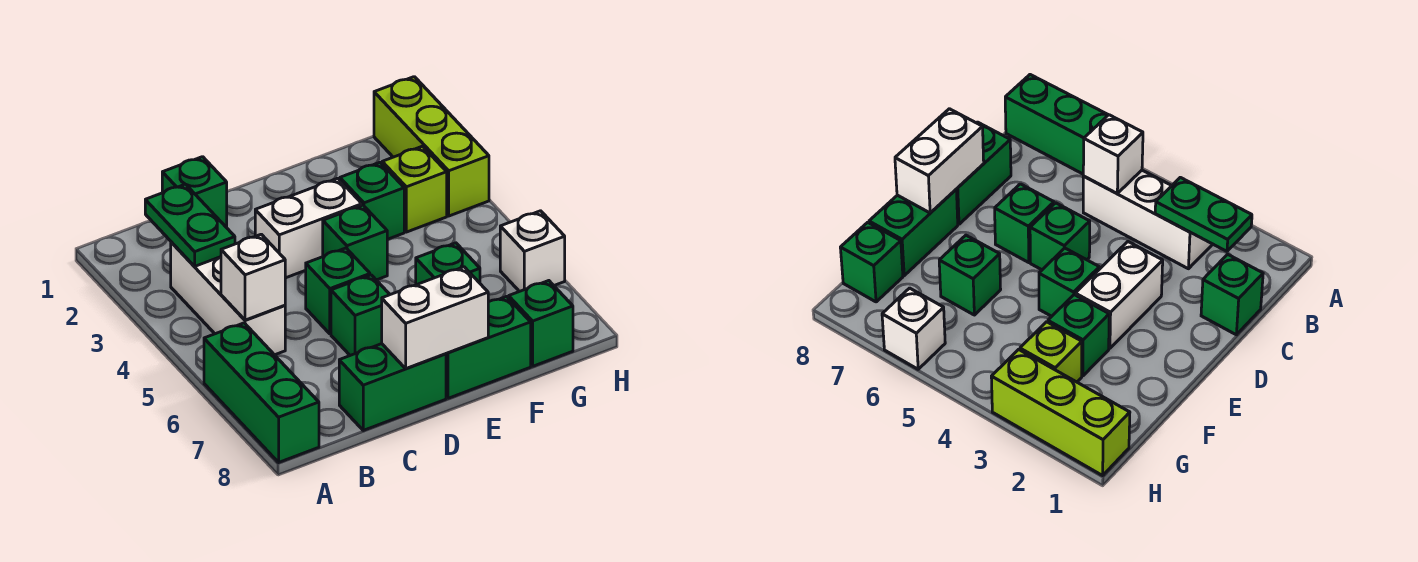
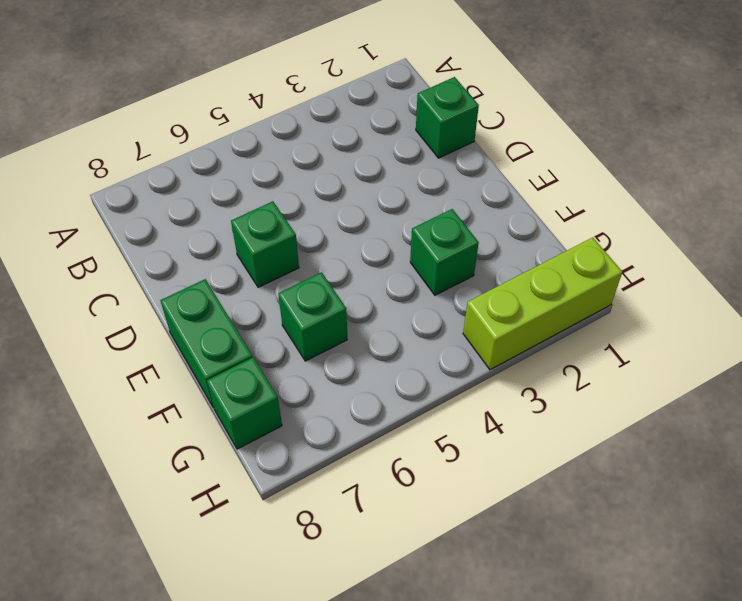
none -> green 1x3 brick [204,323,319,462]
none -> white 1x3 brick [171,242,285,355]
none -> green 1x2 brick [339,344,446,430]

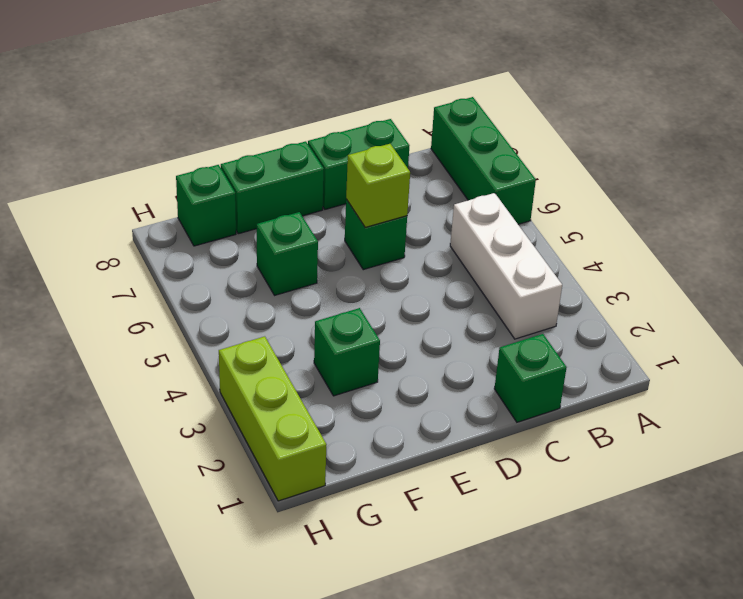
lime 1x1 brick [346,144,410,227] -> lime 1x1 brick moved to [382,146,447,232]
none -> white 1x2 brick [255,178,362,278]
none -> green 1x1 brick [306,248,370,334]
none -> green 1x1 brick [323,205,387,280]

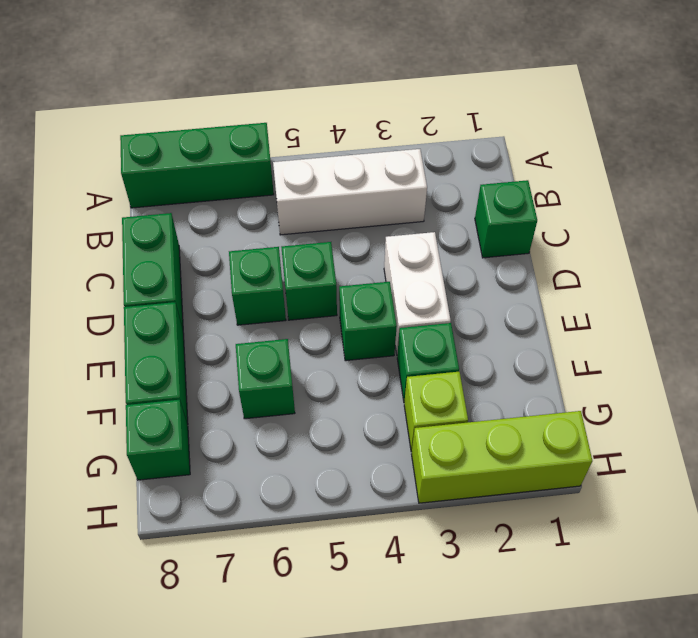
none -> white 1x1 brick [500,211,565,292]
none -> green 1x2 plate [145,184,235,267]
none -> white 1x1 brick [221,234,285,320]

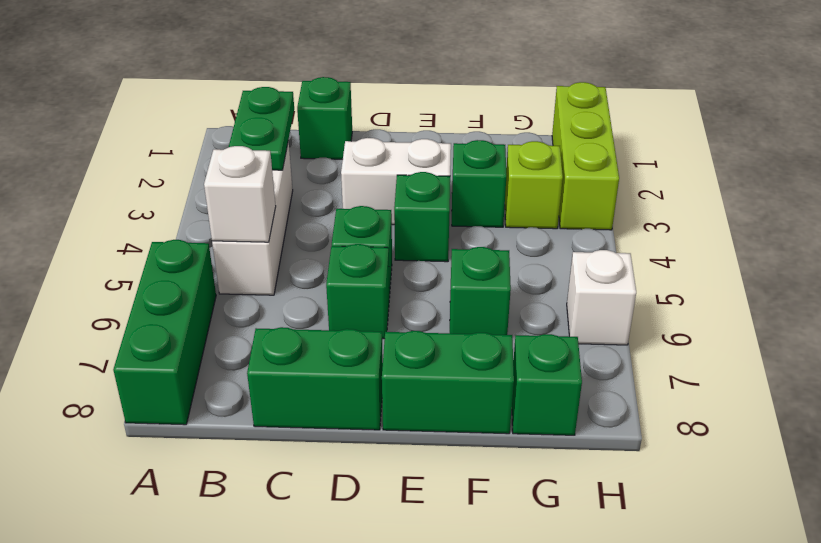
none -> white 1x2 brick [382,267,488,368]

